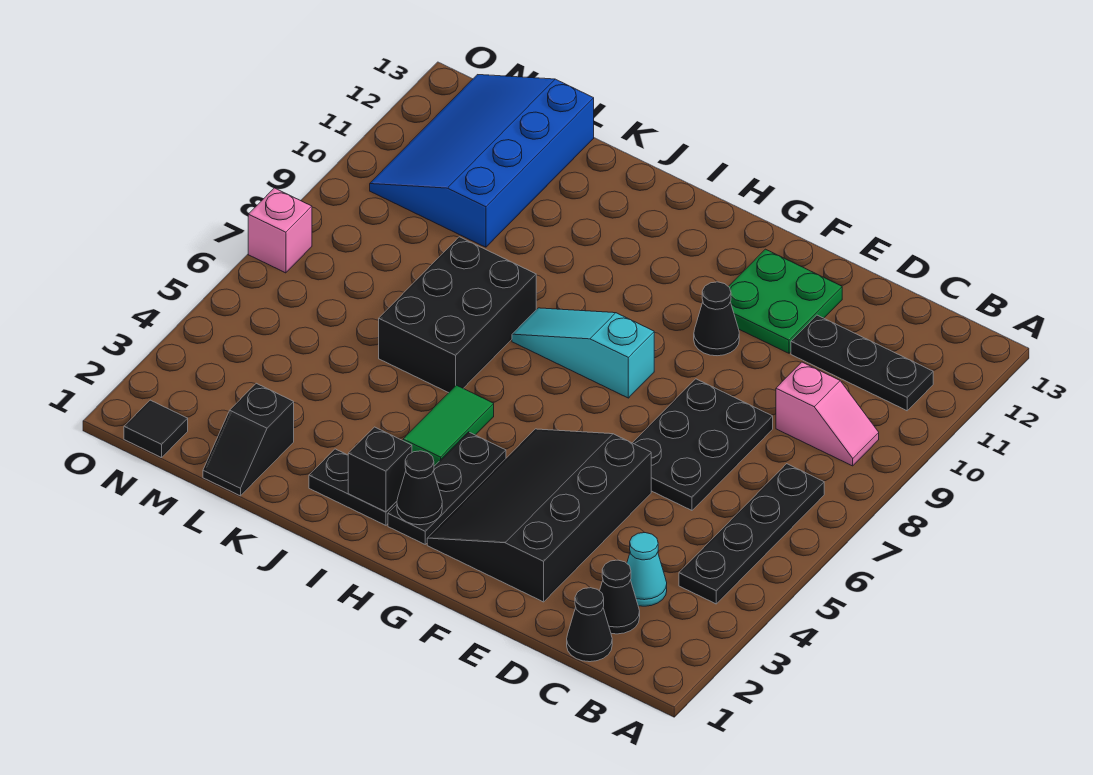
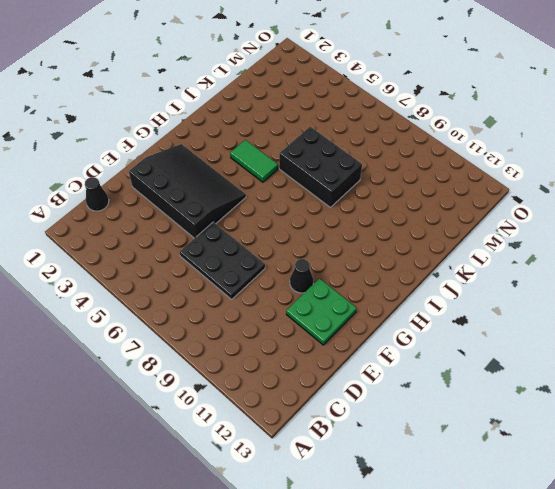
none -> black 1x4 plate [679,464,824,604]
none -> pink 1x2 slope [776,362,879,466]
none -> black 1x3 plate [791,315,933,411]

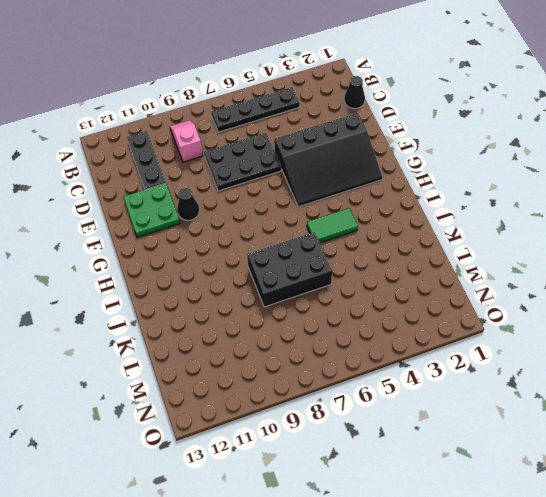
none -> black 1x1 cone [600,560,640,634]
none -> cyan 1x1 cone [627,533,667,606]
none -> cyan 1x3 slope [512,308,654,398]

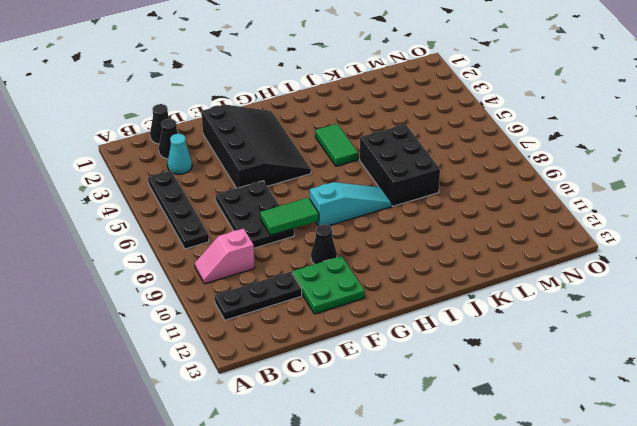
green 1x2 tile [260,198,319,235] -> none
none -> black 1x3 plate [388,432,506,544]
none -> black 1x2 plate [309,449,397,525]
none -> black 1x2 slope [203,383,294,496]

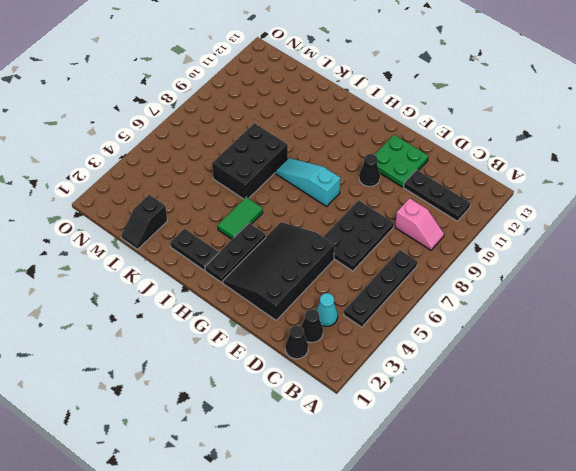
none -> blue 3x4 slope [370,75,594,247]
none -> black 1x1 tile [124,400,188,458]
none -> pink 1x1 brick [248,188,312,273]

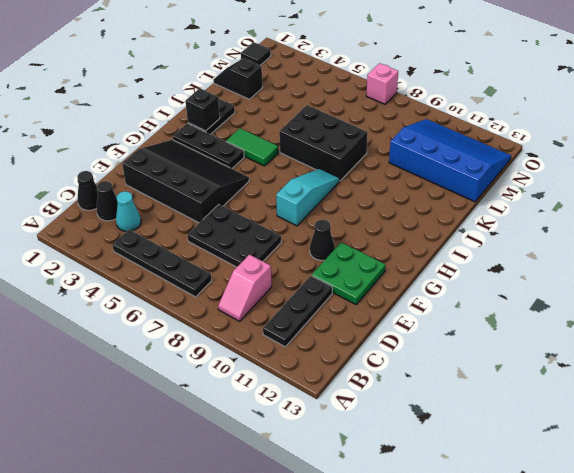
none -> black 1x1 cone [397,451,442,525]

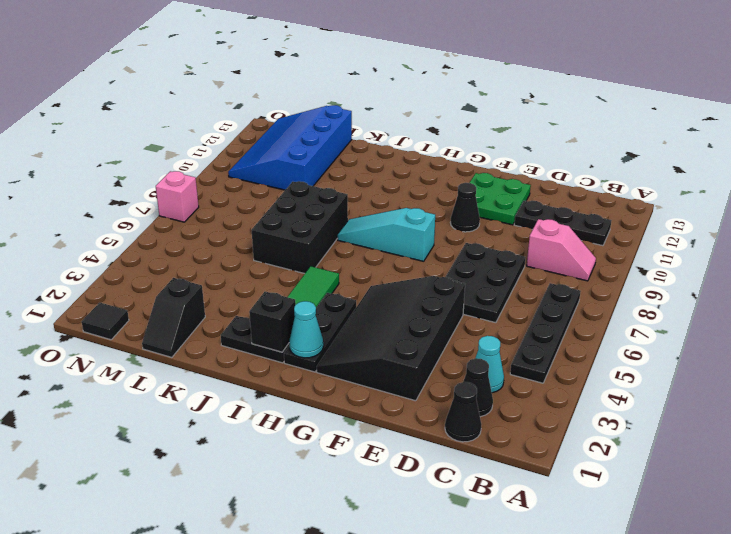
cyan 1x1 cone [289,301,323,358] -> black 1x1 cone [397,451,442,525]

